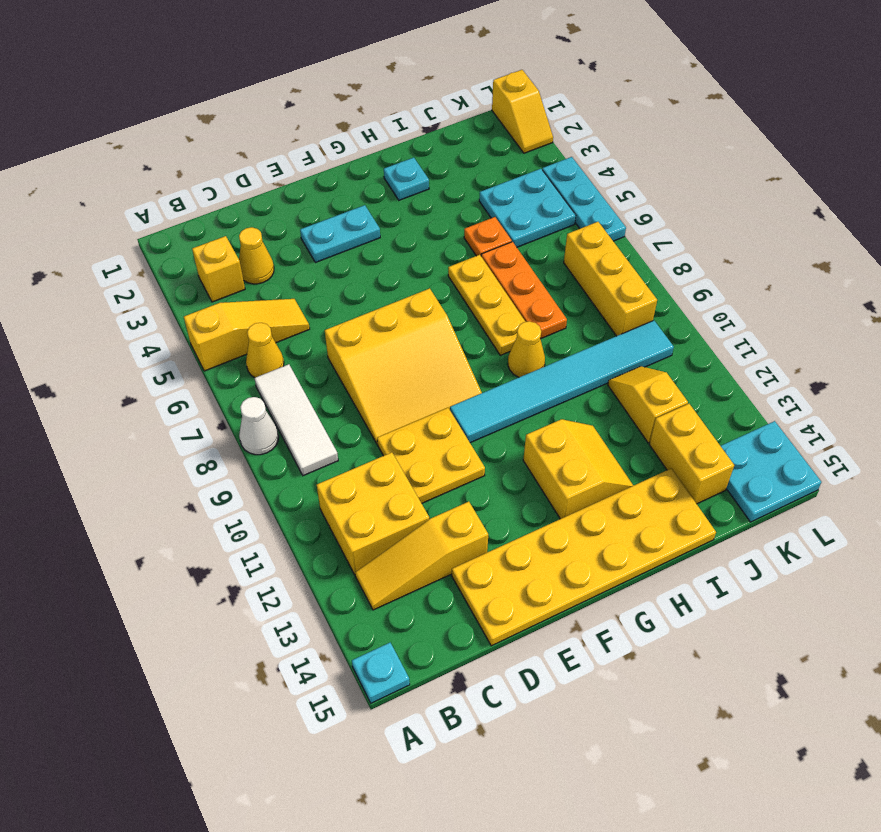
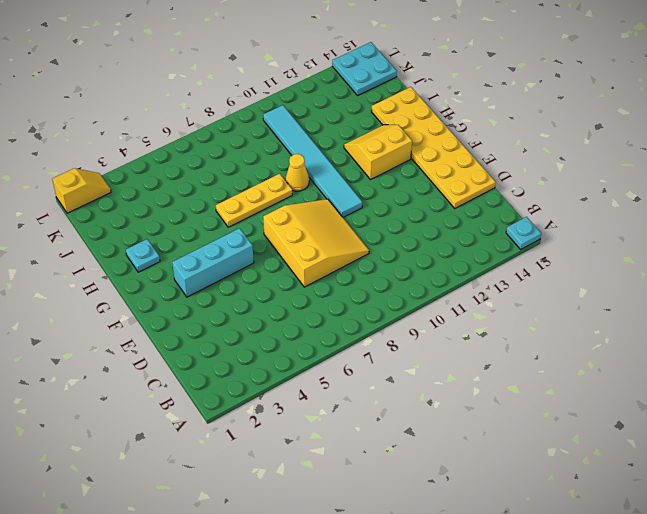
cyan 1x3 brick [172,228,254,297] -> cyan 1x2 plate [300,205,380,263]
none -> yellow 1x3 slope [184,299,310,371]
none -> white 1x1 cone [239,397,279,455]
none -> yellow 1x1 brick [192,236,245,302]

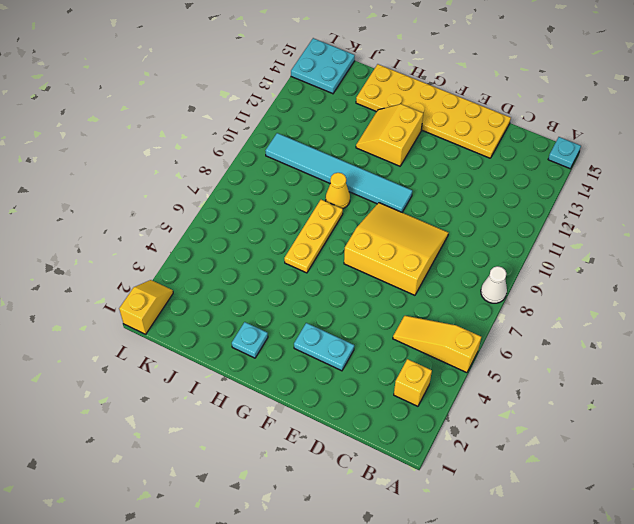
none -> yellow 1x1 cone [246,323,284,378]
none -> white 1x3 tile [254,364,338,476]
none -> yellow 2x2 brick [317,452,429,575]

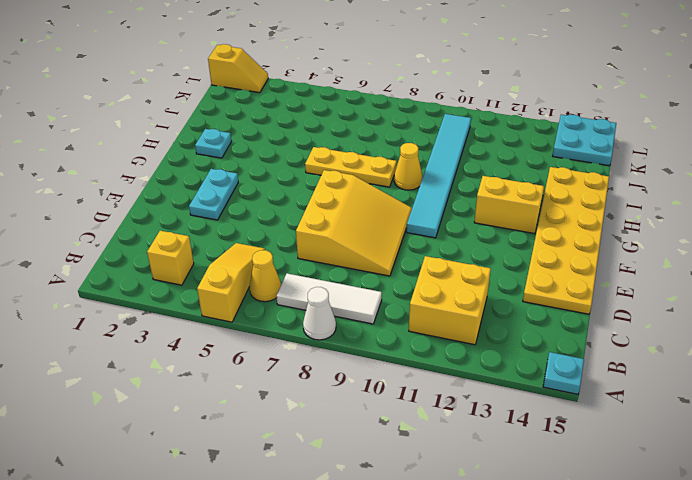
none -> yellow 1x3 slope [355,502,488,610]
none -> yellow 1x1 cone [239,227,274,284]
none -> yellow 2x2 plate [377,408,485,503]

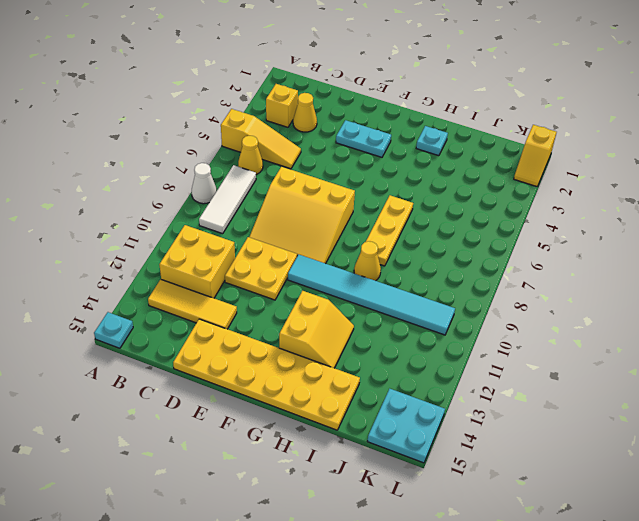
yellow 1x3 tile [148,279,237,329] -> yellow 1x3 slope [355,502,488,610]
none -> orange 1x1 plate [464,217,512,256]
none -> orange 1x3 plate [481,242,567,339]
none -> cyan 2x2 plate [479,169,576,247]

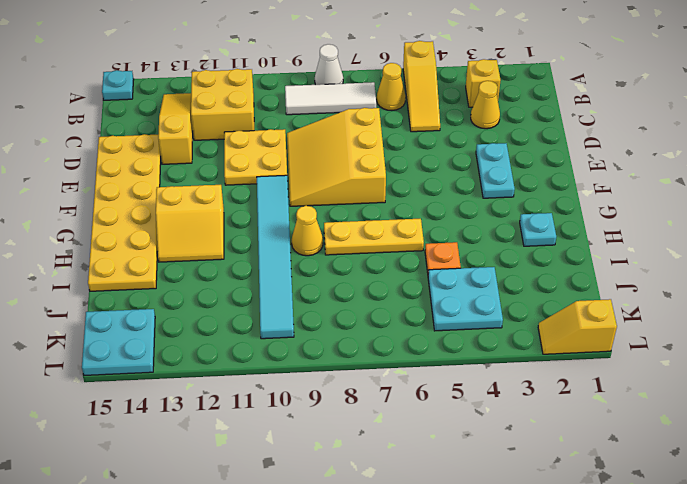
none -> orange 1x3 plate [481,242,567,339]
none -> yellow 1x2 slope [608,366,688,443]
none -> yellow 1x2 brick [649,404,734,504]

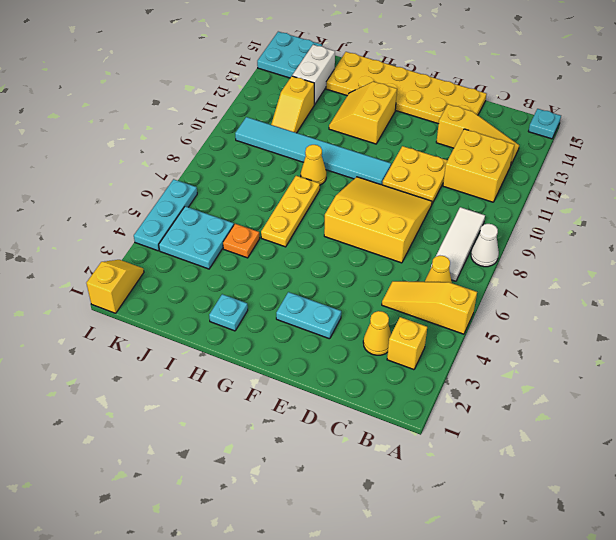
white 1x2 brick [292,45,335,105] -> yellow 1x2 brick [649,404,734,504]
none -> orange 1x3 plate [481,242,567,339]
none -> yellow 1x3 brick [564,222,657,336]

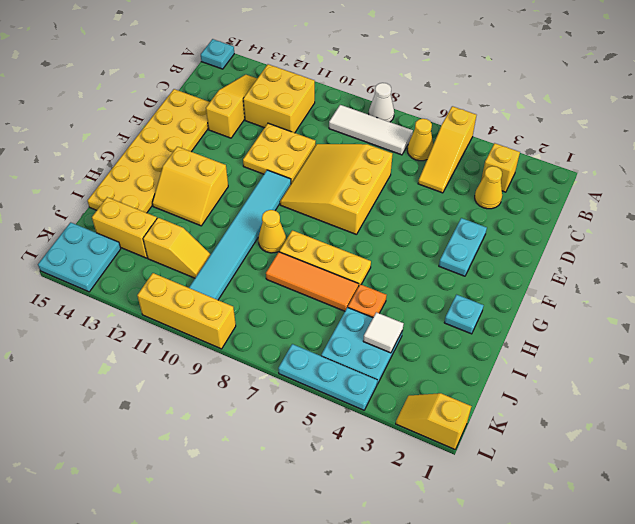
orange 1x3 tile [266,252,359,311] -> orange 1x3 plate [481,242,567,339]
white 1x1 tile [363,312,404,353] -> none
yellow 1x3 brick [137,273,236,349] -> yellow 1x3 brick moved to [564,222,657,336]

